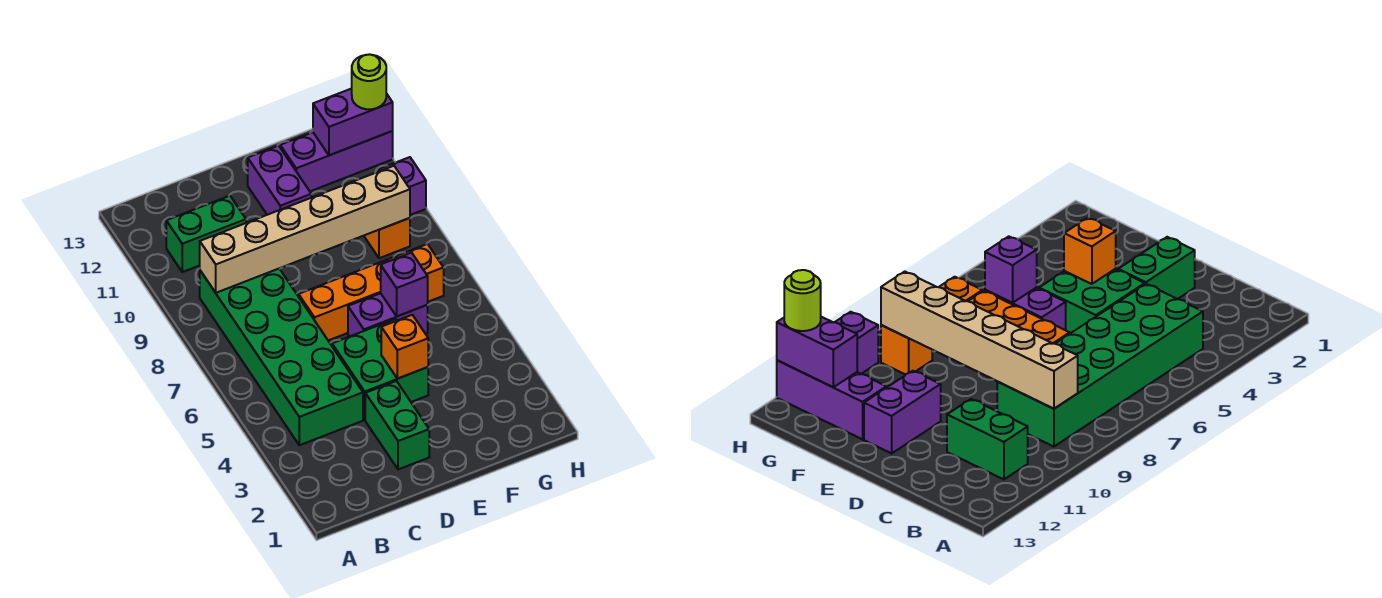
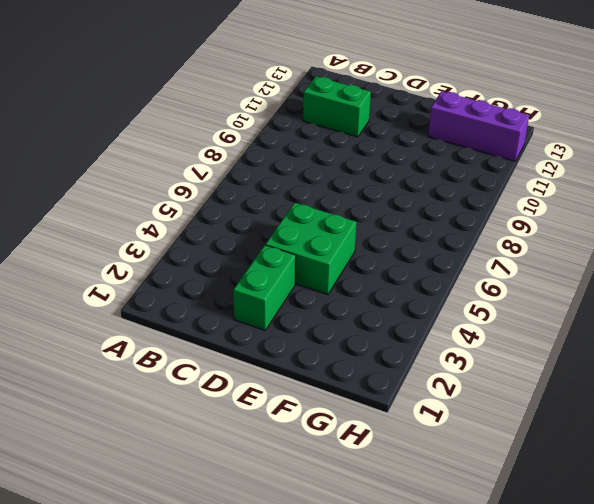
none -> green 2x6 brick [200,269,363,445]
none -> orange 1x3 brick [299,257,396,340]
none -> purple 1x2 brick [348,293,428,337]

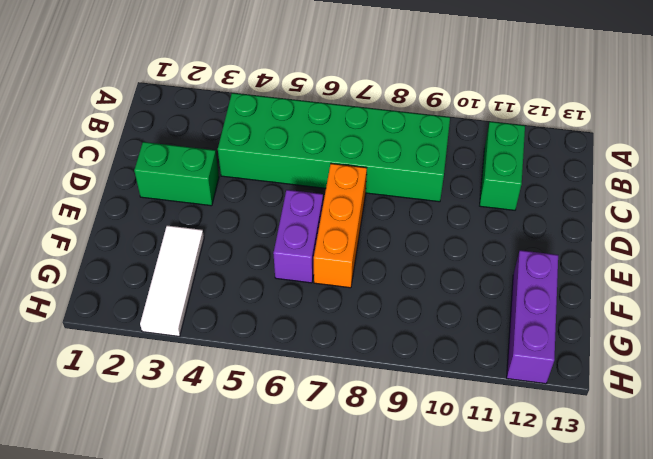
white 1x3 tile [140,226,204,336] -> none
none -> green 2x2 brick [332,319,428,420]
none -> purple 1x2 brick [248,146,311,215]
none -> orange 1x1 brick [397,244,444,302]

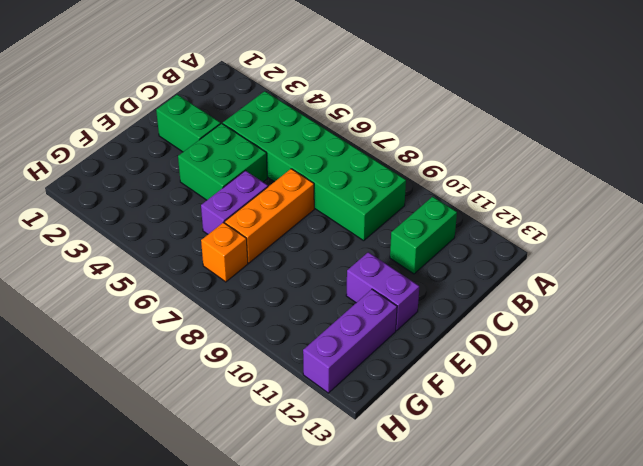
none -> orange 1x1 brick [364,218,410,258]
none -> purple 1x1 brick [379,157,426,215]
none -> tan 1x6 brick [200,166,410,293]

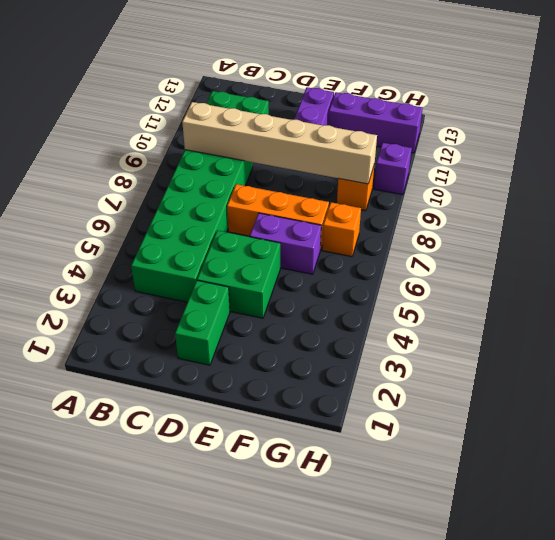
none -> orange 1x1 brick [381,315,428,379]
none -> purple 1x1 brick [381,253,428,316]
none -> purple 1x2 brick [313,89,393,155]

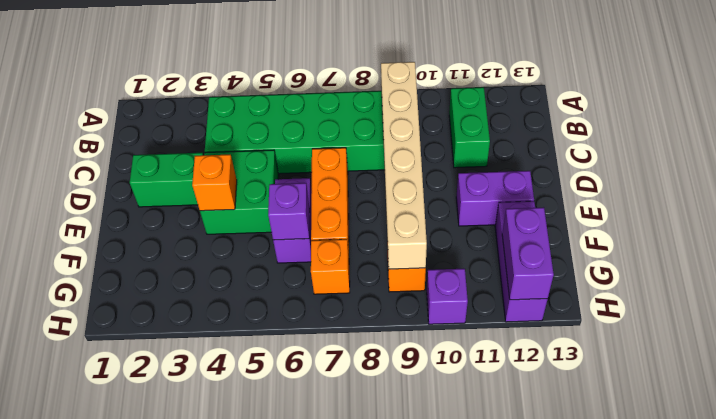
none -> lime 1x1 round brick [352,54,386,109]

